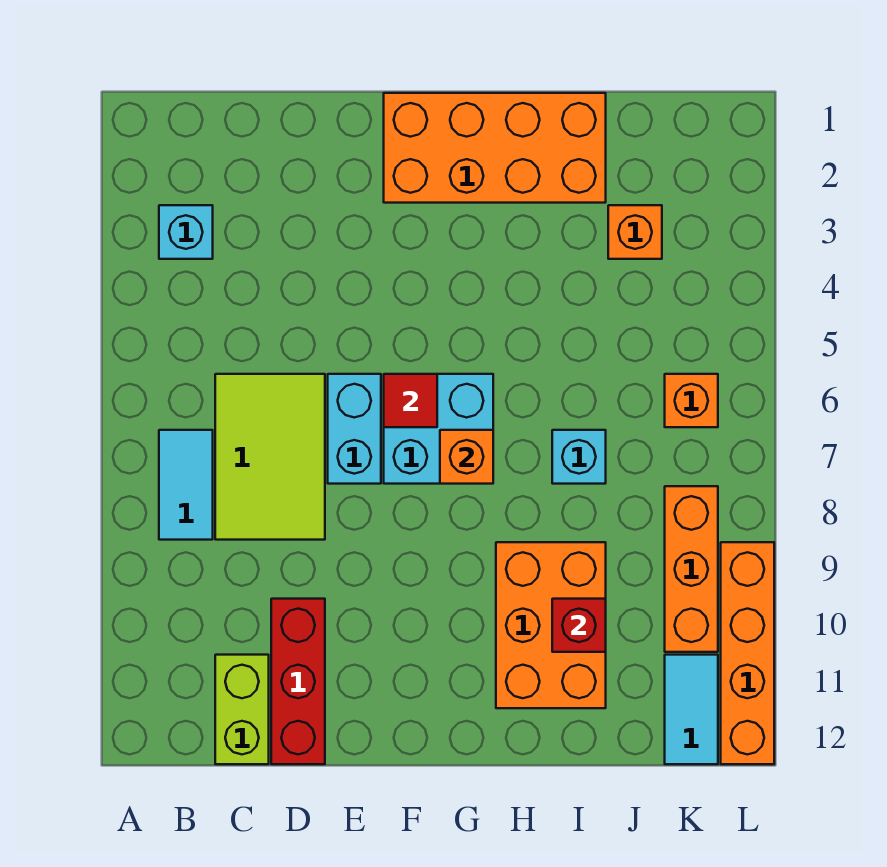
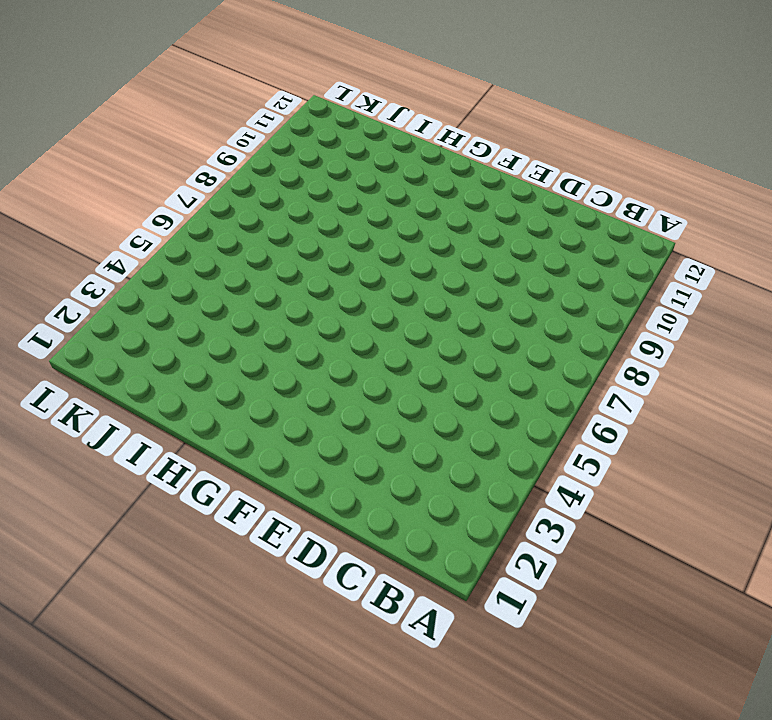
none -> cyan 1x1 brick [159,205,213,259]
none -> cyan 1x2 tile [159,430,213,540]
none -> lime 2x3 tile [215,374,325,540]

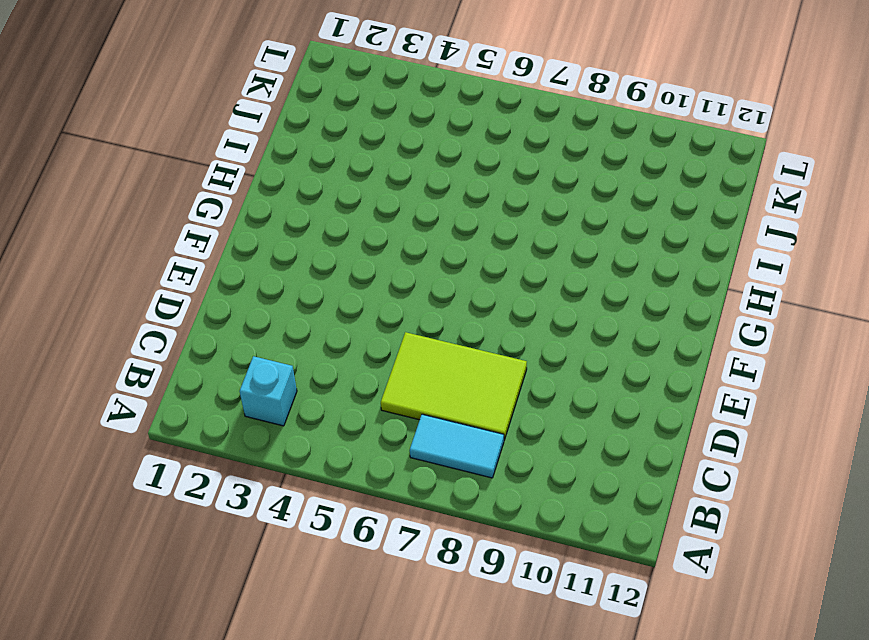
none -> lime 1x2 brick [215,655,269,764]
none -> red 1x3 brick [271,599,325,764]
none -> cyan 1x2 brick [328,374,381,484]

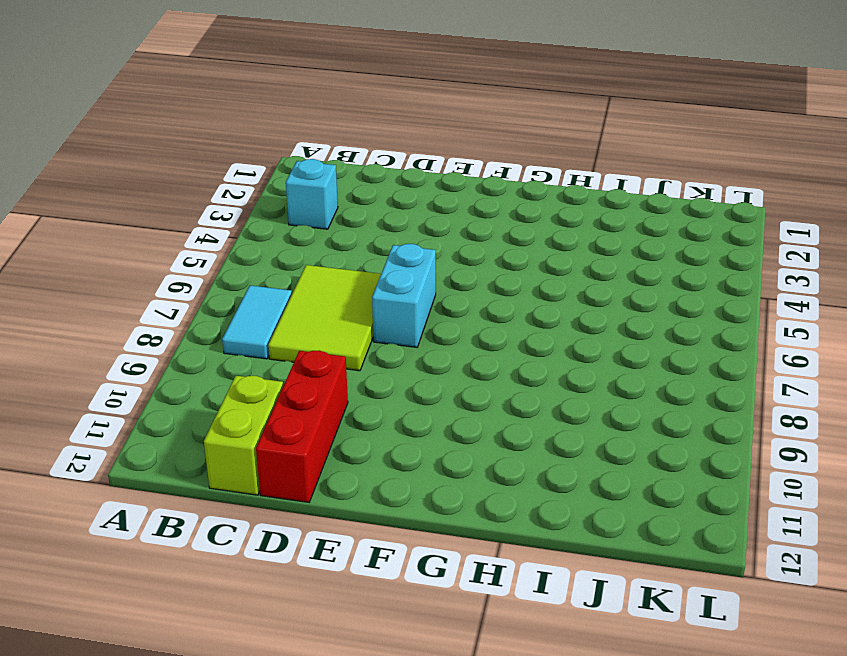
none -> orange 2x4 brick [384,93,606,203]
none -> cyan 2x2 brick [384,374,493,484]
none -> orange 2x3 brick [496,542,606,708]

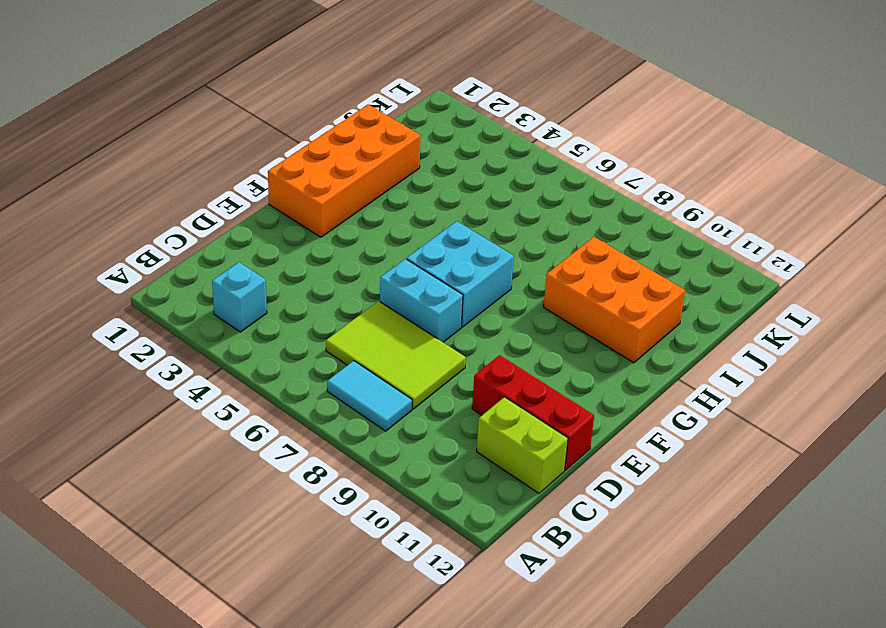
none -> cyan 1x1 brick [552,430,606,484]
none -> orange 1x1 brick [608,205,662,259]
none -> orange 1x1 brick [665,374,718,427]

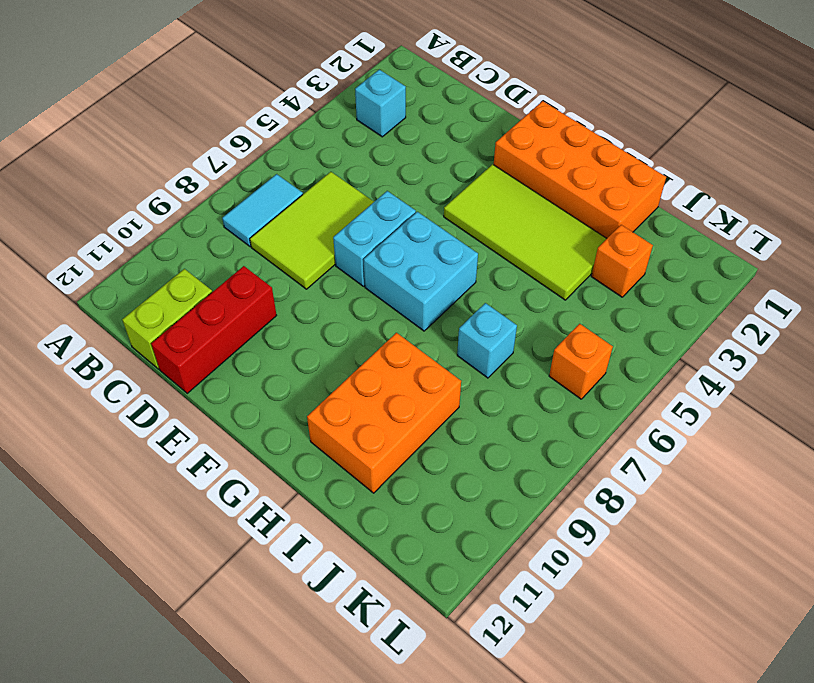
lime 2x4 tile [444,164,607,300] -> none
none -> orange 1x3 brick [665,486,718,652]
none -> cyan 1x2 tile [665,655,718,764]
none -> orange 1x4 brick [721,542,774,764]

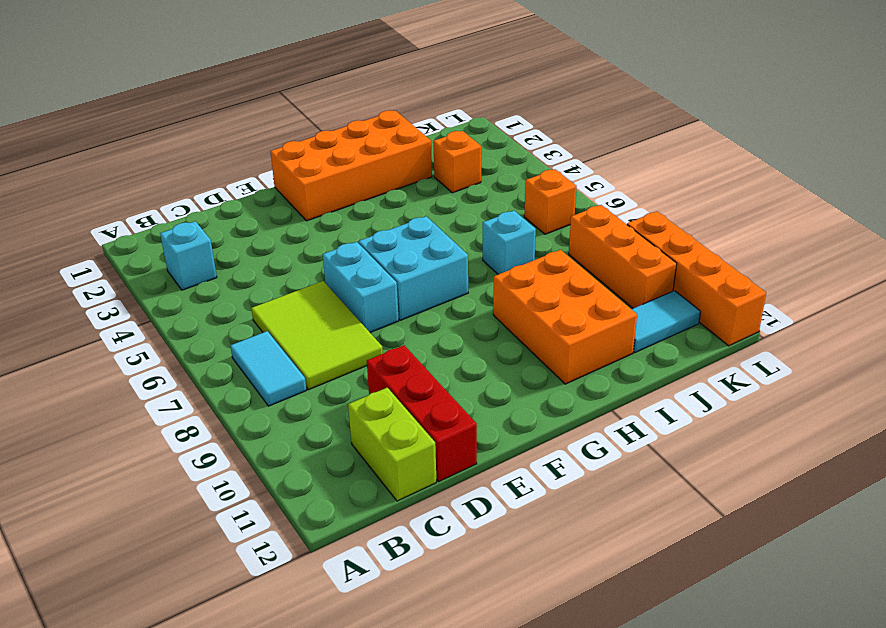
cyan 1x2 tile [632,291,700,353] -> cyan 1x2 tile turned to [665,655,718,764]
none -> red 1x1 tile [384,374,437,427]
none -> orange 1x1 brick [440,430,493,484]
none -> red 1x1 brick [552,599,606,652]

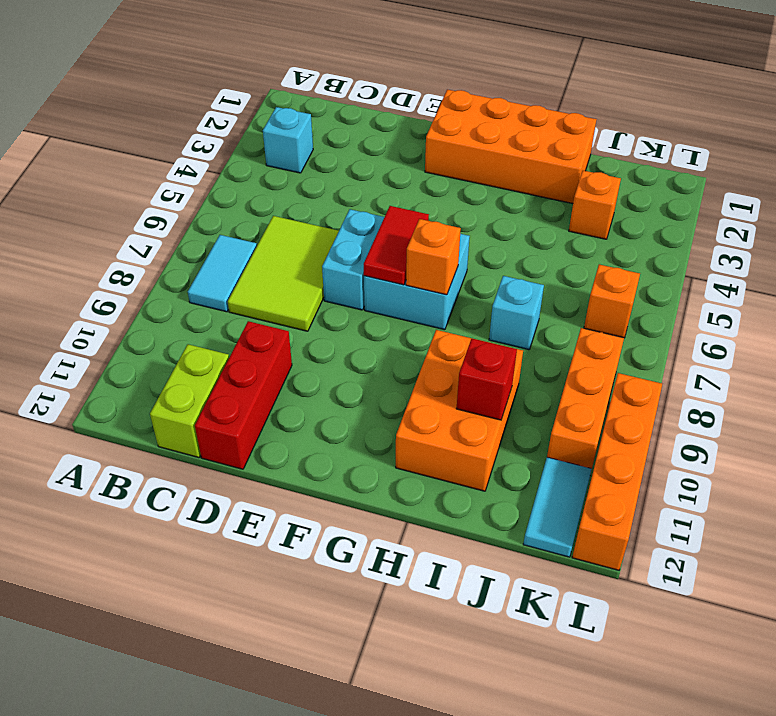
red 1x2 tile [364,206,429,285] -> red 1x1 tile [384,374,437,427]

